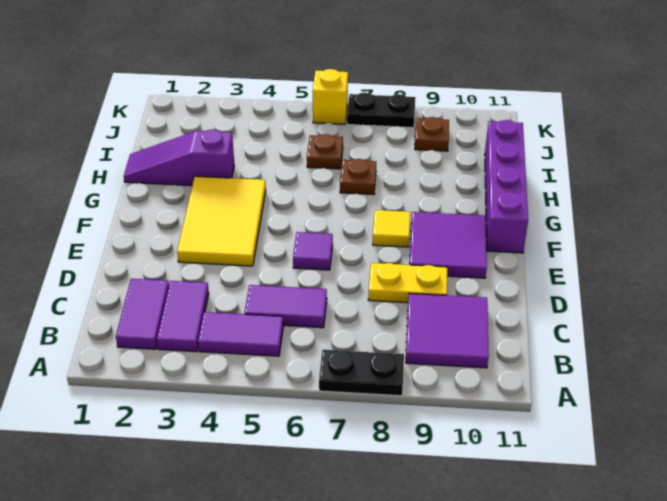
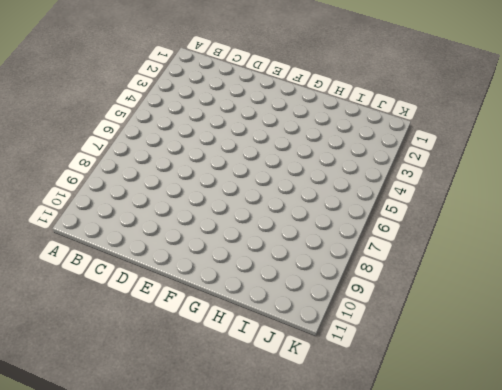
none -> black 1x2 plate [319,350,404,396]
none -> purple 1x2 tile [116,279,169,349]
none -> purple 1x2 tile [157,281,209,352]

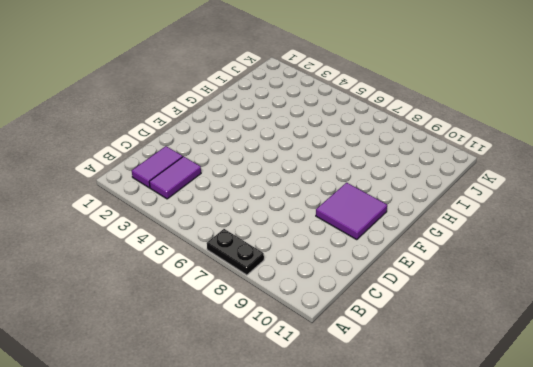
none -> purple 1x2 tile [198,312,283,356]
none -> purple 2x2 tile [406,293,489,368]
none -> purple 1x2 tile [245,285,327,328]

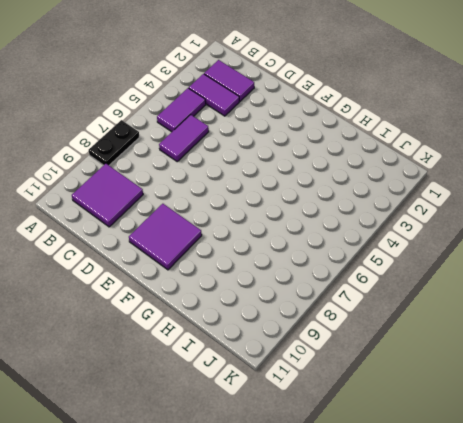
none -> yellow 1x2 plate [368,263,447,303]
none -> yellow 2x3 tile [177,176,266,266]
none -> purple 1x1 tile [293,232,333,270]

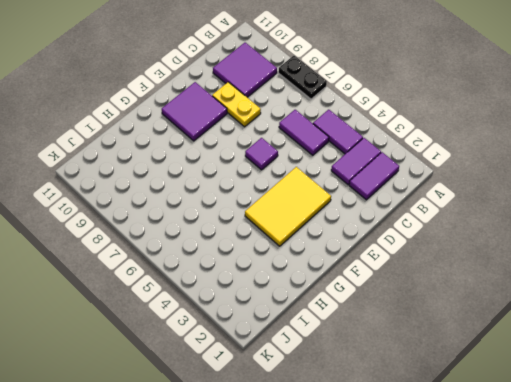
none -> yellow 1x1 tile [373,210,410,247]
none -> purple 1x4 brick [485,120,528,253]
none -> purple 1x3 slope [124,129,234,186]

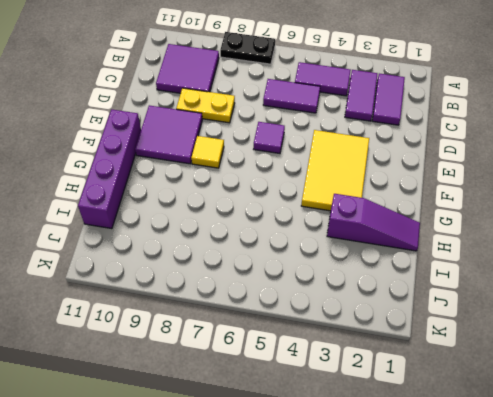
none -> brown 1x1 plate [340,159,376,194]
none -> brown 1x1 plate [307,134,343,169]
none -> brown 1x1 plate [415,117,449,151]

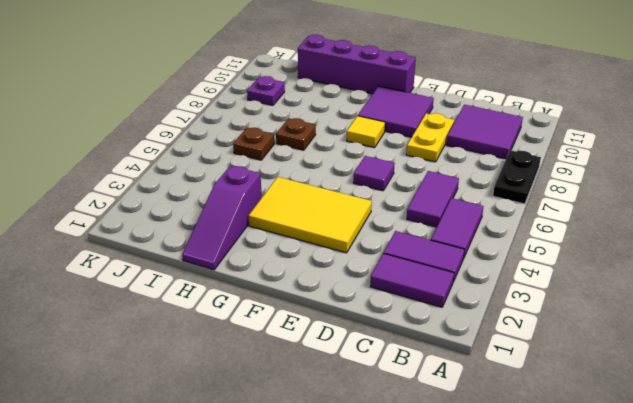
purple 1x1 plate [247,76,285,105] -> brown 1x1 plate [415,117,449,151]
none -> yellow 1x1 brick [313,69,348,124]
none -> black 1x2 plate [347,93,415,128]

